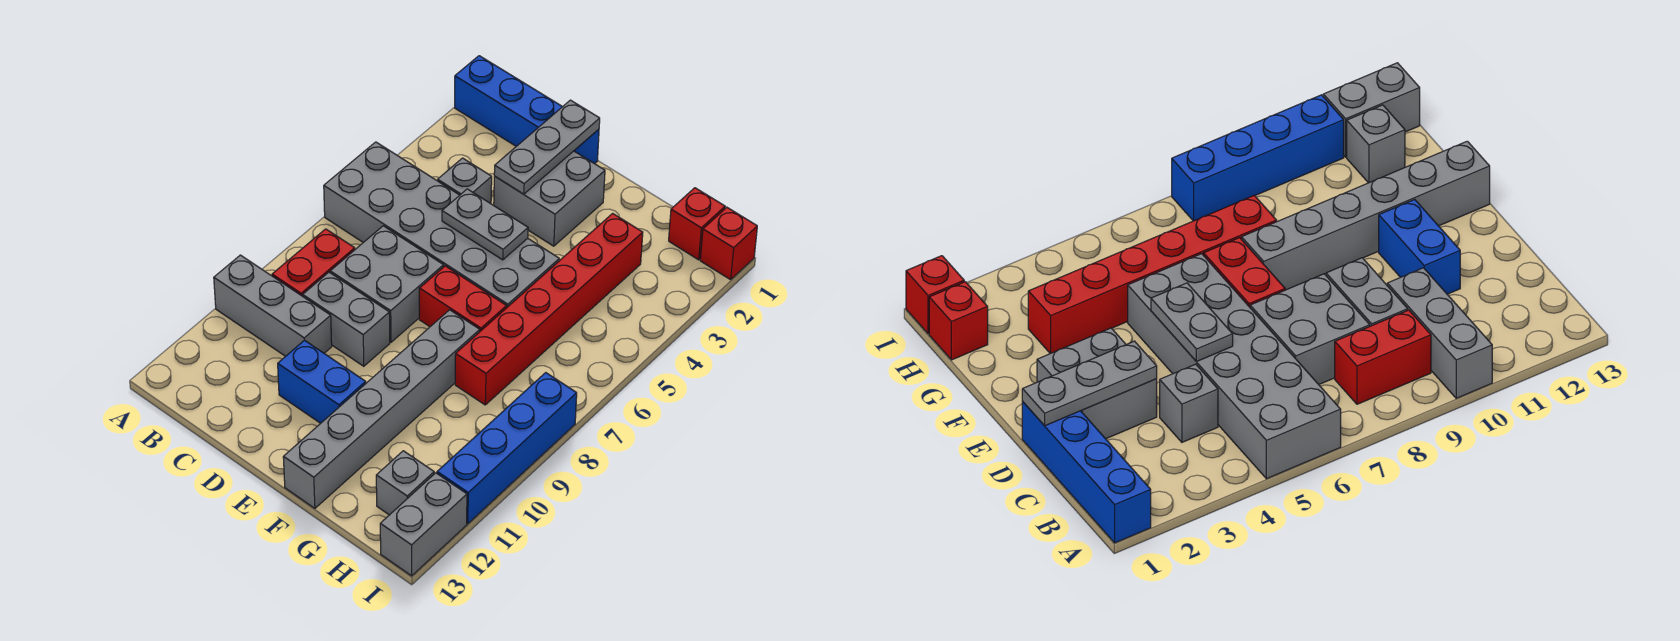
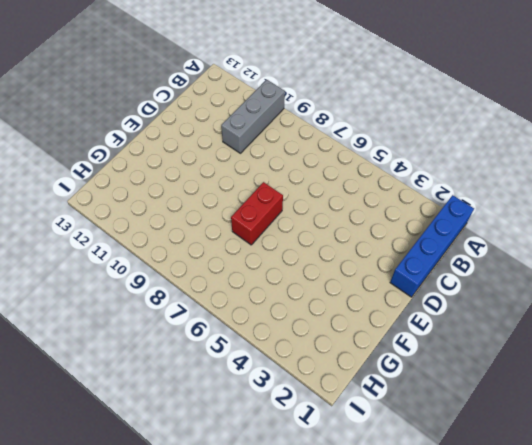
none -> grey 2x6 brick [324,142,559,307]
none -> red 1x2 brick [272,229,355,296]
none -> grey 1x1 brick [438,158,492,204]

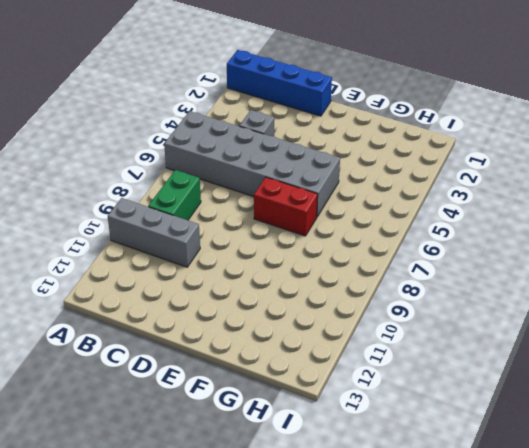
green 1x2 brick [148,170,201,220] -> red 1x2 brick [272,229,355,296]
none -> grey 2x2 brick [330,226,444,342]
none -> grey 1x2 brick [303,272,390,366]
none -> grey 2x2 brick [494,151,605,246]

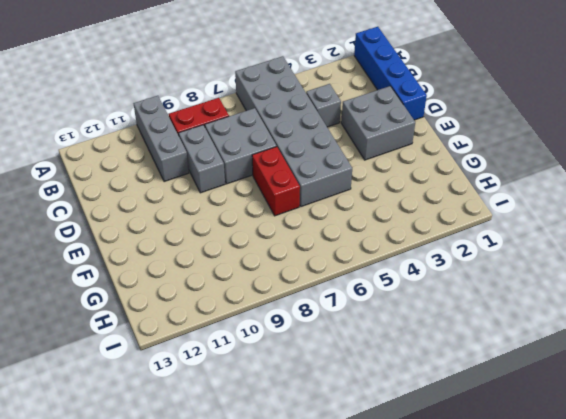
none -> blue 1x2 brick [278,340,366,423]
none -> grey 1x6 brick [283,310,480,508]
none -> red 1x6 brick [455,213,643,405]

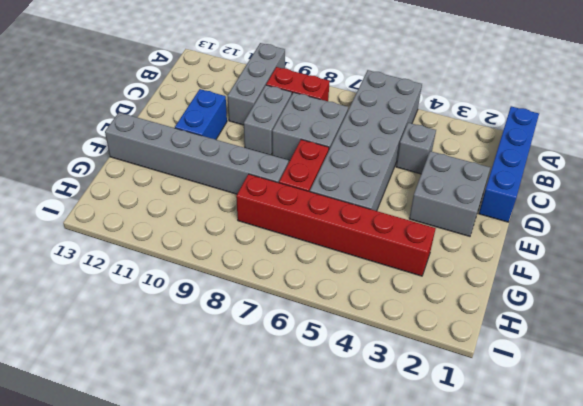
none -> red 1x1 brick [669,188,725,260]
none -> grey 1x1 brick [376,451,434,515]
none -> red 1x1 brick [700,207,757,280]

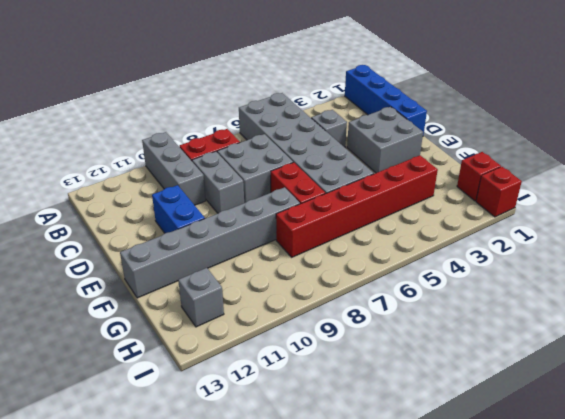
none -> blue 1x4 brick [437,373,577,524]
none -> grey 1x2 brick [380,473,467,576]
none -> grey 1x3 plate [494,100,600,194]

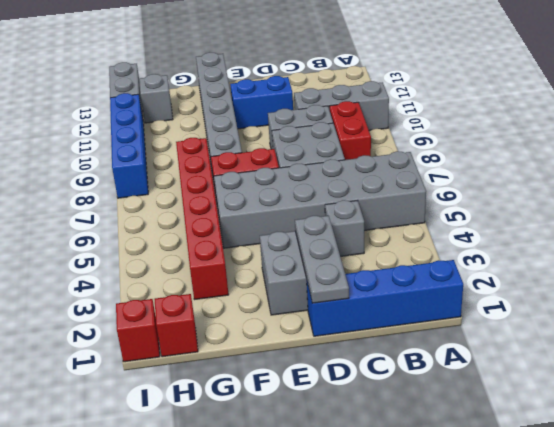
none -> grey 1x2 plate [442,189,528,260]

